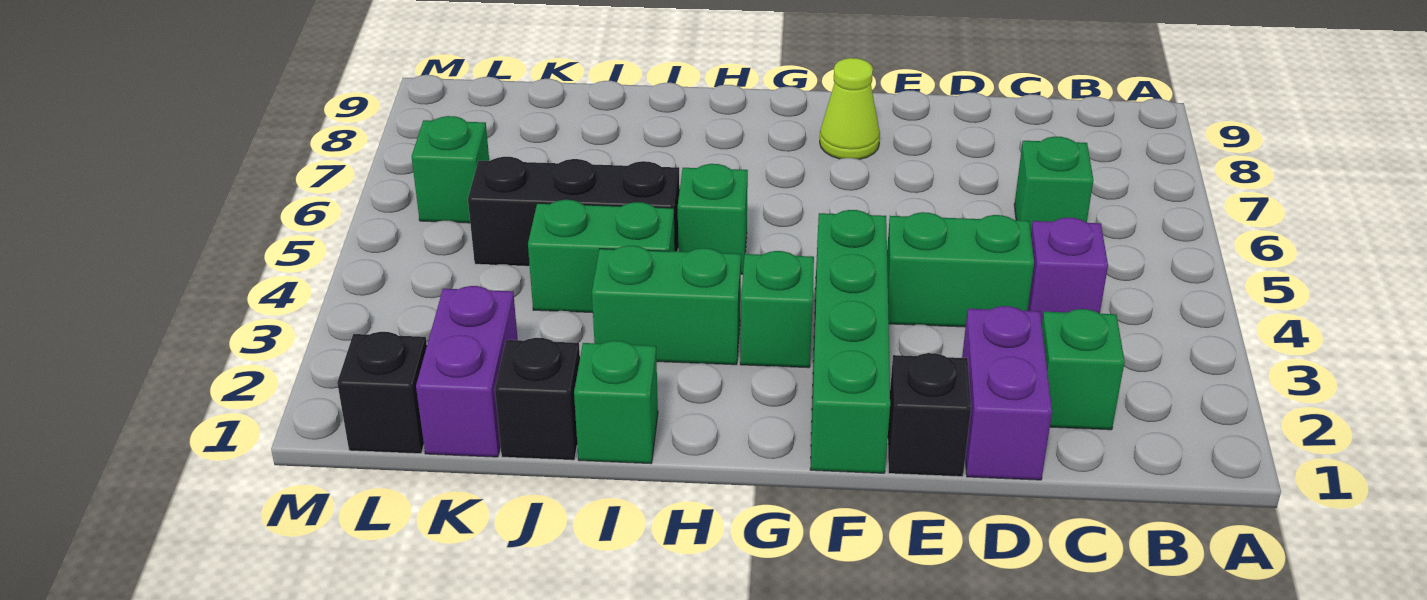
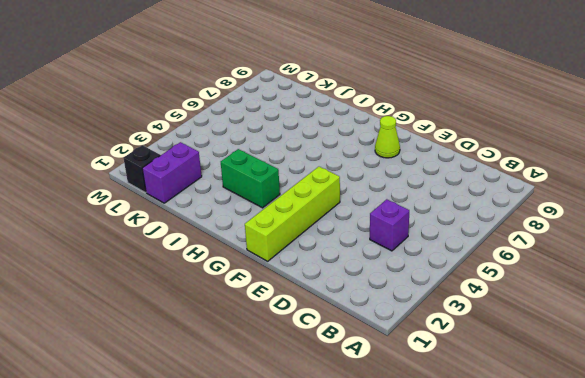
lime 1x4 brick [245,167,340,261] -> green 1x4 brick [810,210,890,473]
none -> green 1x1 brick [1042,309,1125,430]
none -> green 1x1 brick [1014,137,1093,232]
none -> purple 1x2 brick [962,306,1052,480]

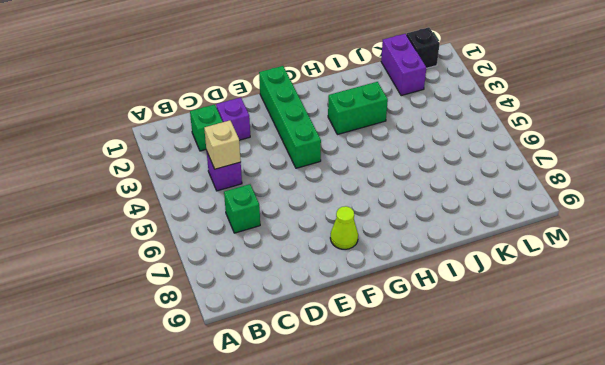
tan 1x1 brick [204,120,241,169] -> none
purple 1x1 brick [216,98,250,140] -> purple 1x2 brick [962,306,1052,480]
none -> green 1x2 brick [887,212,1034,327]
none -> black 1x1 brick [888,353,971,477]
none -> green 1x1 brick [740,251,814,368]

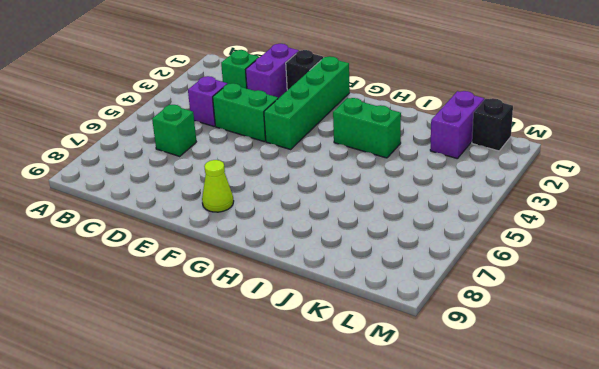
none -> green 1x1 brick [740,251,814,368]
none -> green 1x1 brick [678,164,748,274]
none -> green 1x1 brick [574,341,658,464]

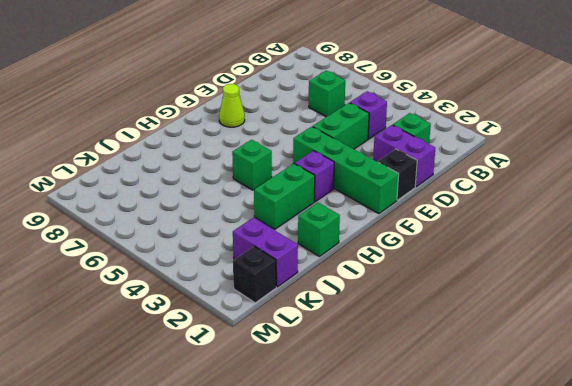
purple 1x1 brick [295,151,334,202] -> green 1x1 brick [740,251,814,368]
none -> green 1x2 brick [528,200,675,312]
none -> black 1x3 brick [468,157,680,266]
none -> black 1x1 brick [495,338,580,460]

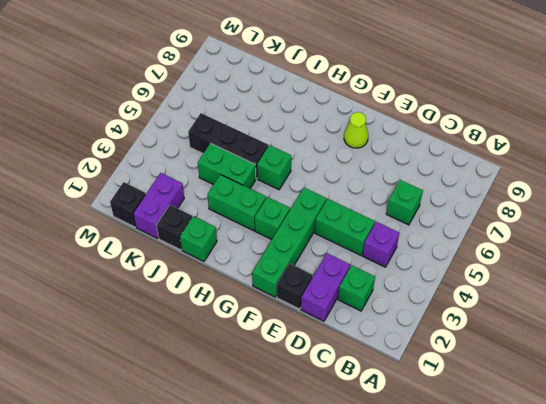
none -> green 1x1 brick [412,116,489,223]

